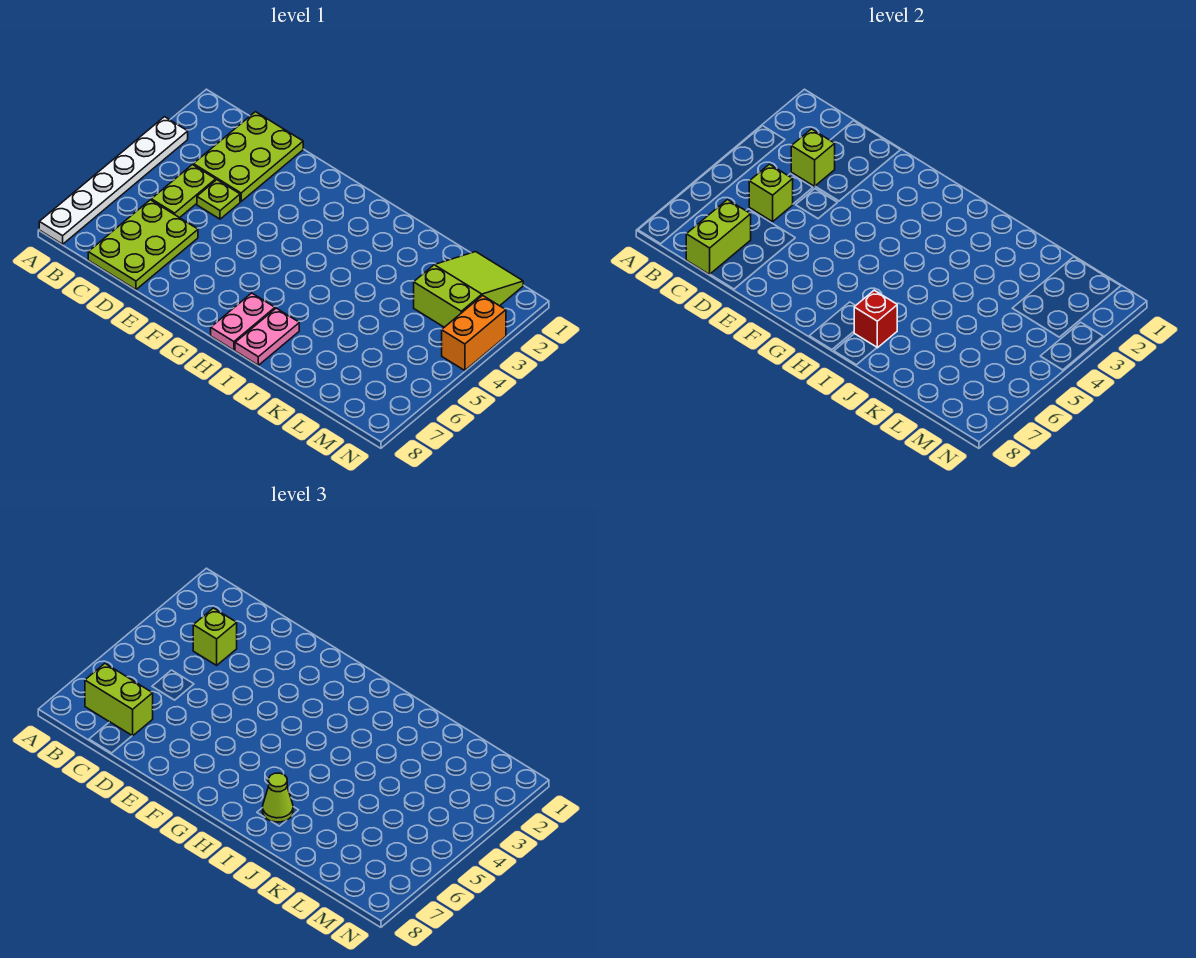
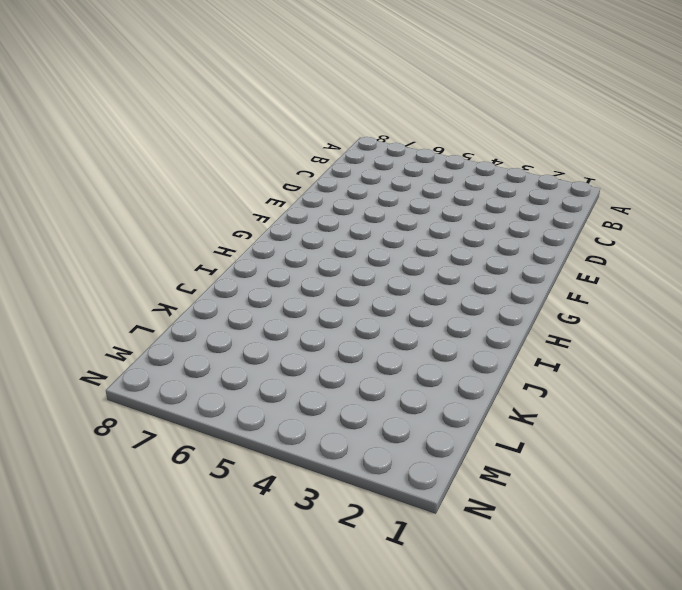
none -> white 1x6 plate [39,117,188,244]
none -> lime 2x3 plate [193,112,303,201]
none -> lime 1x2 plate [151,165,216,218]

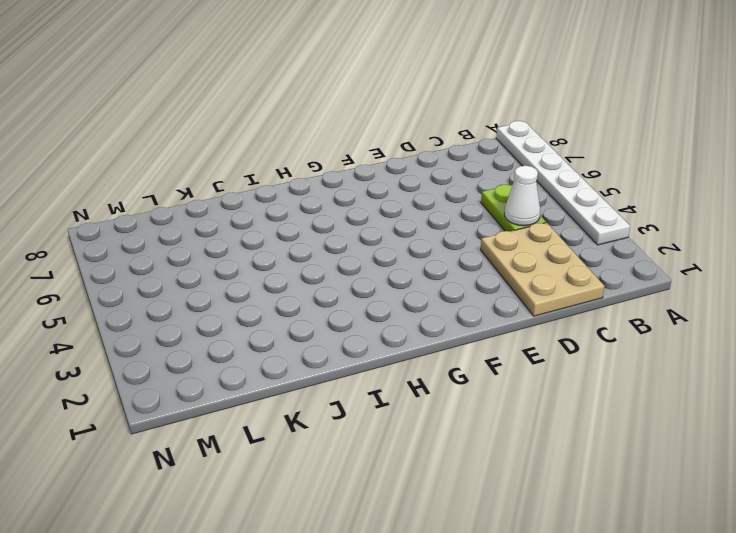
tan 2x3 plate [481,223,605,316] -> lime 2x3 plate [193,112,303,201]
white 1x1 cone [504,166,540,226] -> none
none -> lime 2x3 plate [88,200,198,290]
none -> lime 1x1 plate [197,180,240,219]
none -> pink 1x2 plate [211,293,275,350]

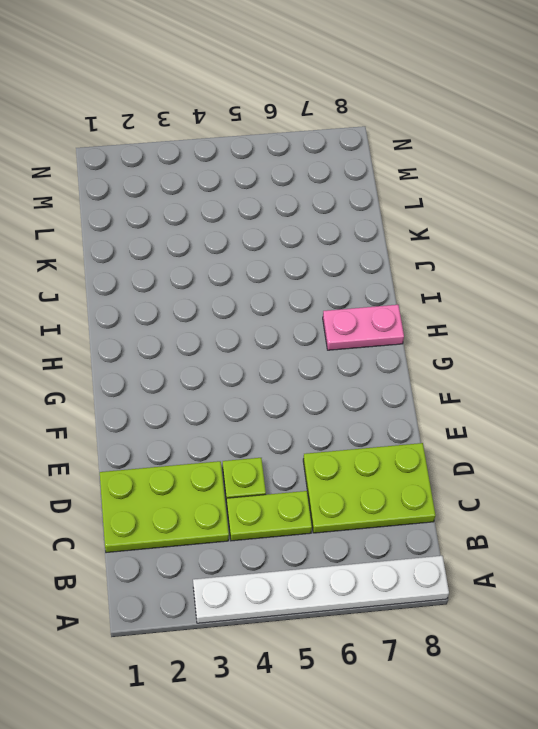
none -> pink 1x2 plate [235,308,299,365]
none -> lime 2x3 slope [414,252,523,327]
none -> orange 1x2 brick [442,295,506,370]

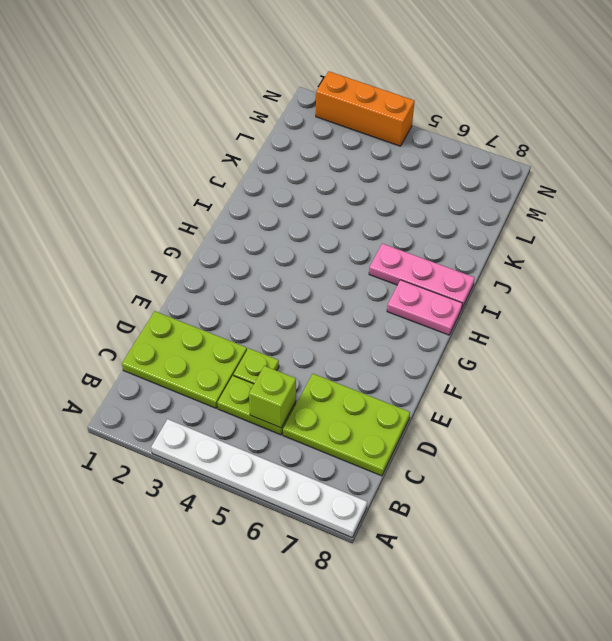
pink 1x3 plate [369,244,475,308] -> pink 1x2 plate [235,308,299,365]
orange 1x3 brick [316,71,415,146] -> orange 1x2 brick [442,295,506,370]
none -> lime 2x3 slope [414,252,523,327]
none -> lime 1x1 brick [791,129,835,186]
none -> lime 1x2 brick [686,200,751,274]

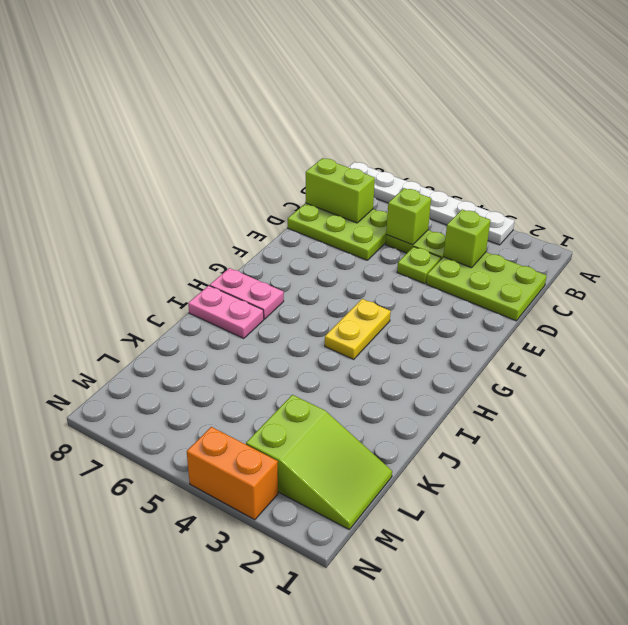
yellow 1x2 plate [325,299,391,359] -> none
none -> red 1x1 brick [854,290,897,348]
none -> lime 1x2 brick [85,664,153,736]
none -> lime 1x1 brick [193,608,237,665]

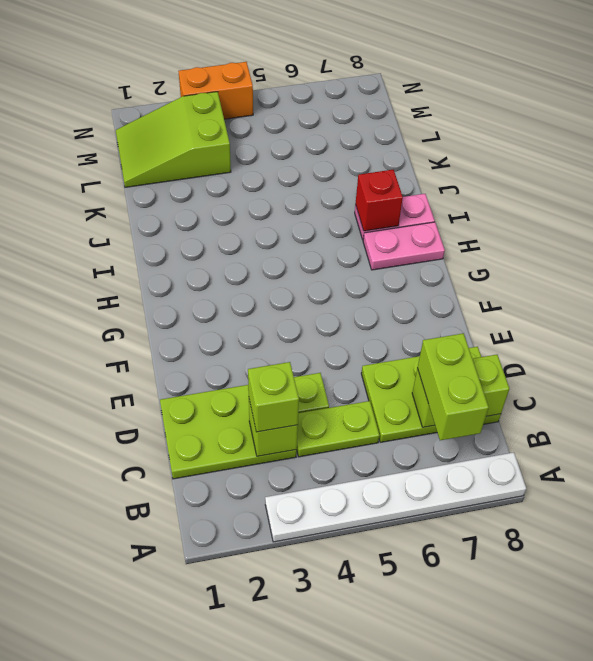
none -> lime 1x1 brick [749,164,793,222]
none -> lime 1x1 cone [263,773,293,822]

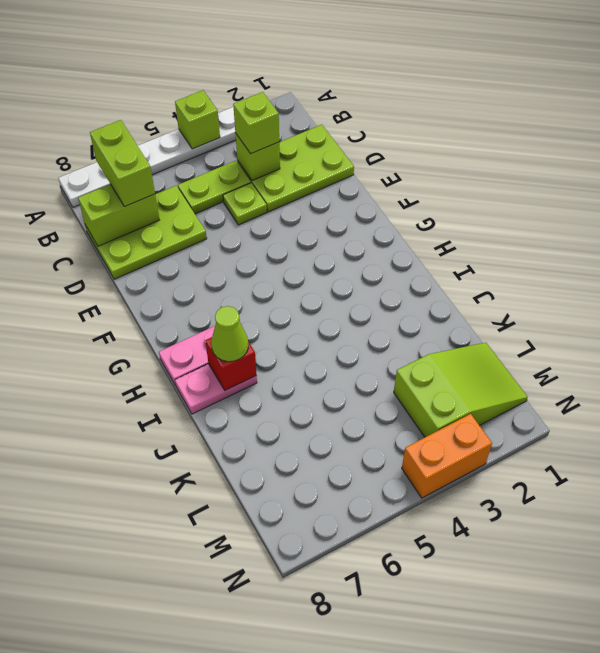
lime 1x1 brick [175,90,220,149] -> lime 1x1 brick moved to [749,164,793,222]

